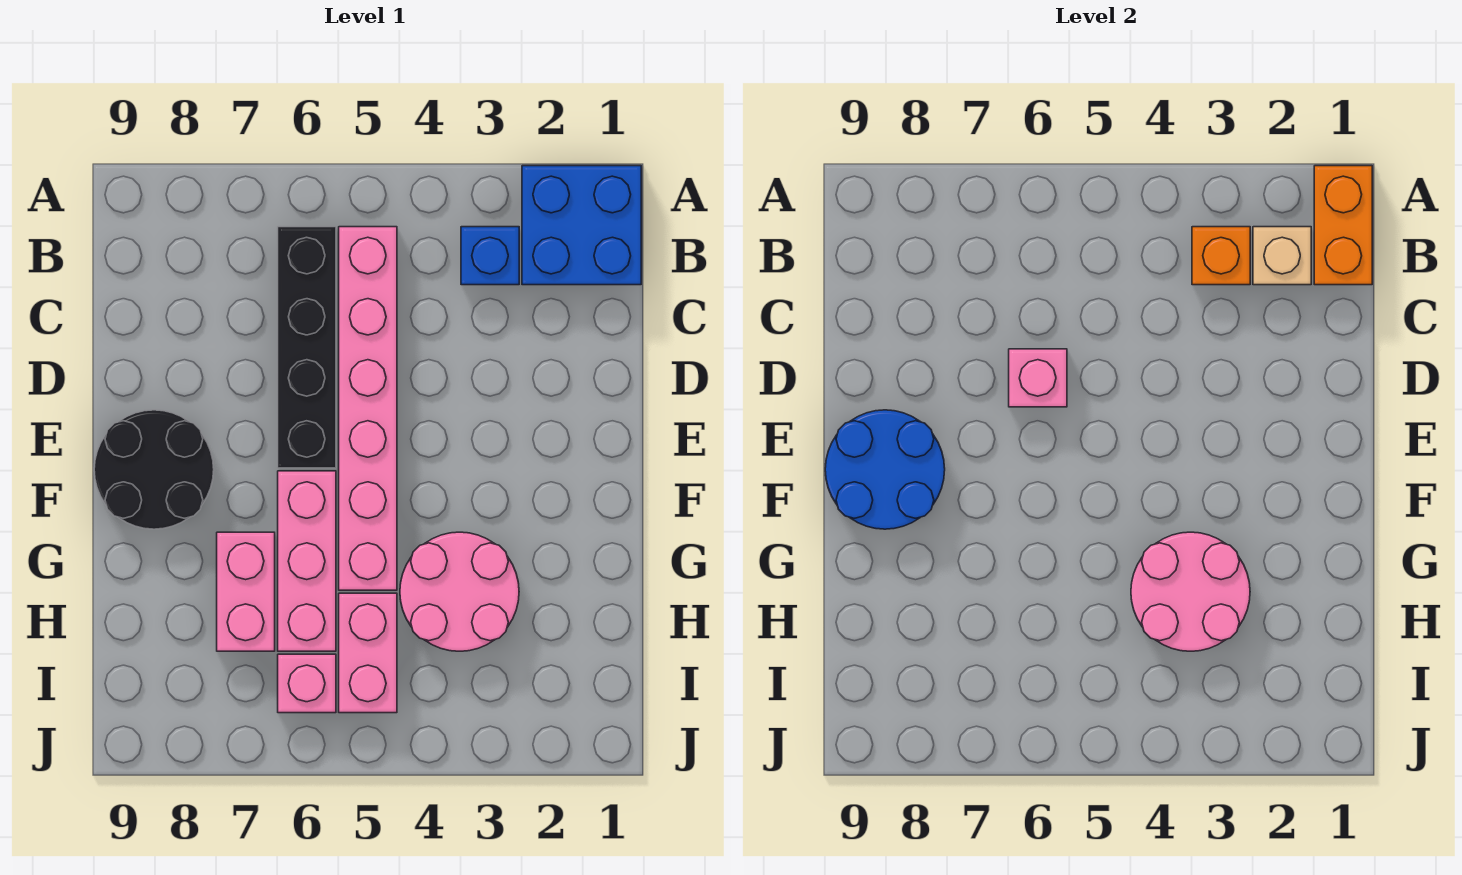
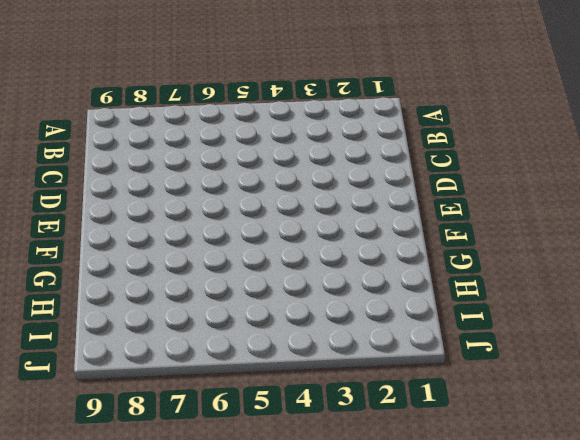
none -> blue 2x2 brick [522,166,641,285]
none -> blue 1x1 brick [461,227,519,285]
none -> pink 1x6 brick [339,227,397,590]

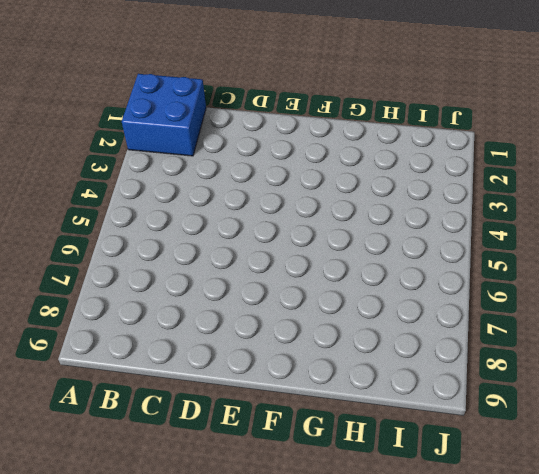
none -> blue 1x1 brick [461,227,519,285]
none -> pink 1x6 brick [339,227,397,590]
none -> black 1x4 brick [278,227,336,468]

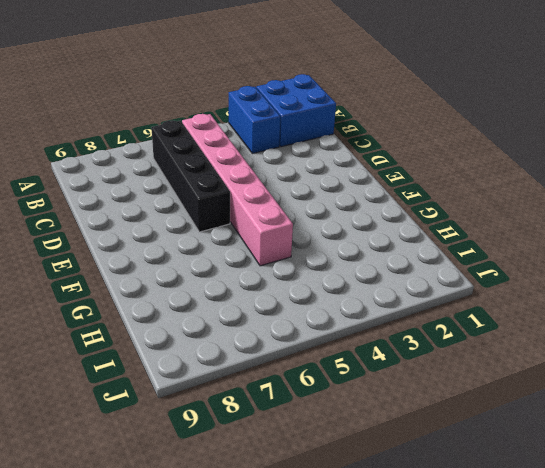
blue 1x2 brick [229,86,280,154] -> blue 1x1 brick [461,227,519,285]
none -> black 2x2 round brick [94,410,214,529]
none -> pink 1x3 brick [278,471,336,651]
none -> pink 2x2 round brick [400,532,519,651]

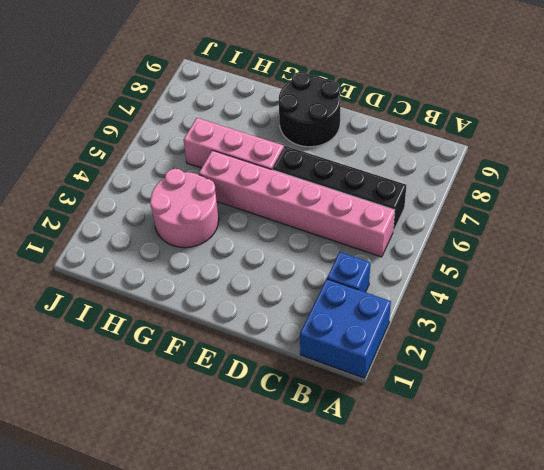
none -> pink 1x2 brick [217,532,275,651]
none -> pink 1x2 brick [339,593,397,713]
none -> pink 1x1 brick [278,654,336,713]

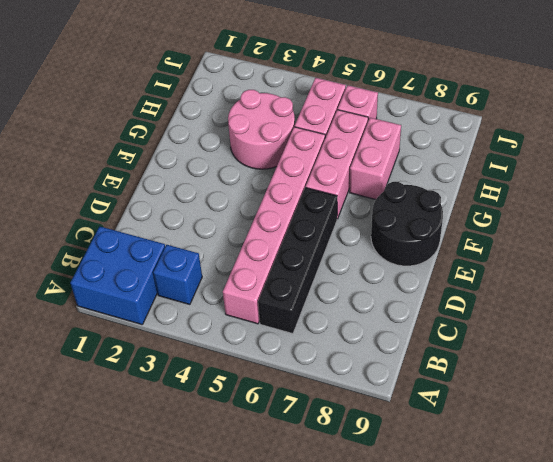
none -> orange 1x2 brick [1314,166,1372,285]
none -> tan 1x1 brick [1253,227,1311,285]
none -> orange 1x1 brick [1192,227,1250,285]

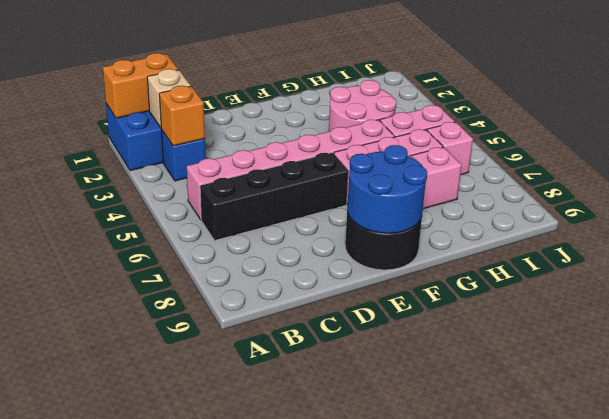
none -> pink 1x1 brick [1009,349,1067,407]
none -> pink 2x2 round brick [1131,532,1250,651]

